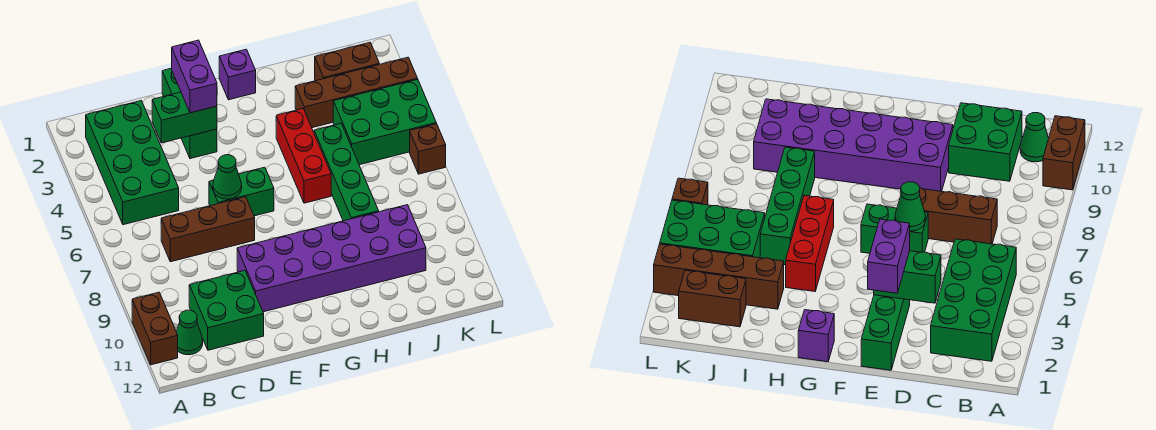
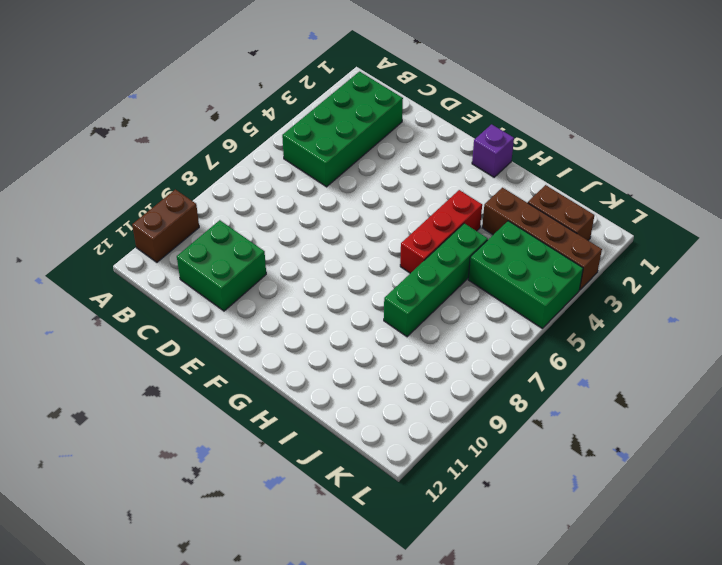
none -> green 1x1 cone [176,310,203,355]
none -> brown 1x3 brick [161,197,255,262]
none -> green 1x3 brick [162,68,217,159]

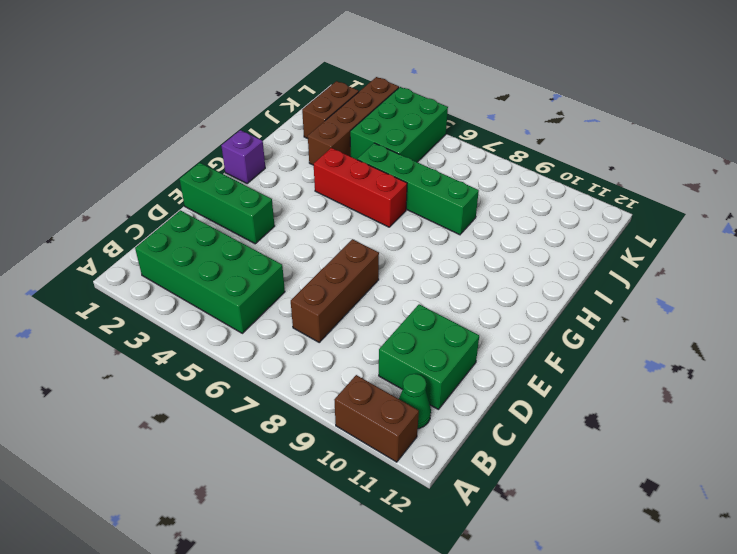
none -> green 1x2 brick [209,167,274,216]
none -> purple 2x6 brick [237,205,426,312]
none -> brown 1x1 brick [410,124,446,174]

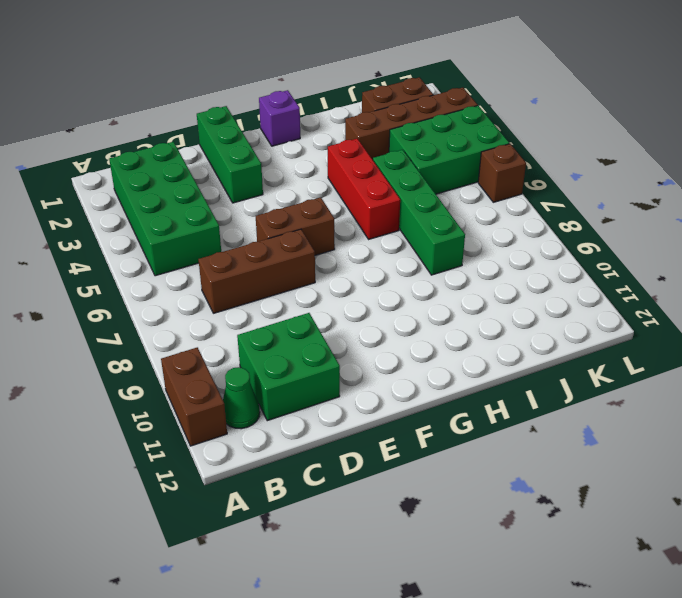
brown 1x2 brick [256,197,335,255] -> green 1x2 brick [209,167,274,216]
none -> purple 2x6 brick [237,205,426,312]
none -> green 1x2 brick [152,92,217,143]
none -> green 1x1 cone [213,155,242,199]

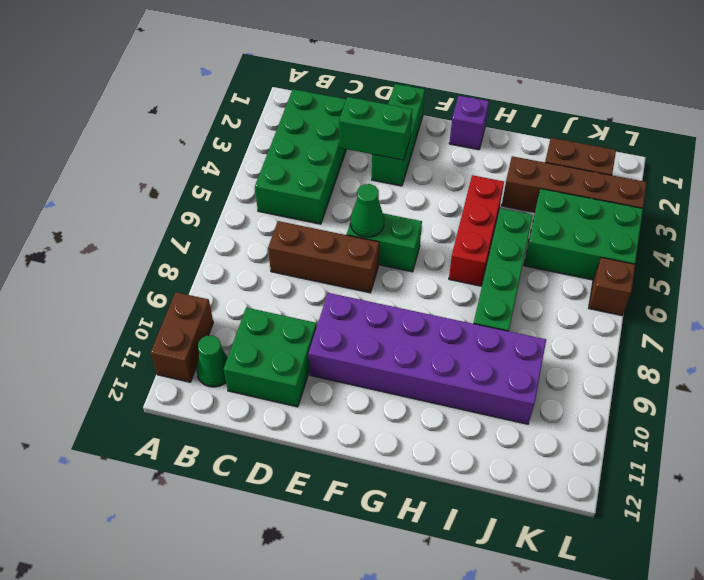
none -> purple 1x2 brick [172,40,217,113]

